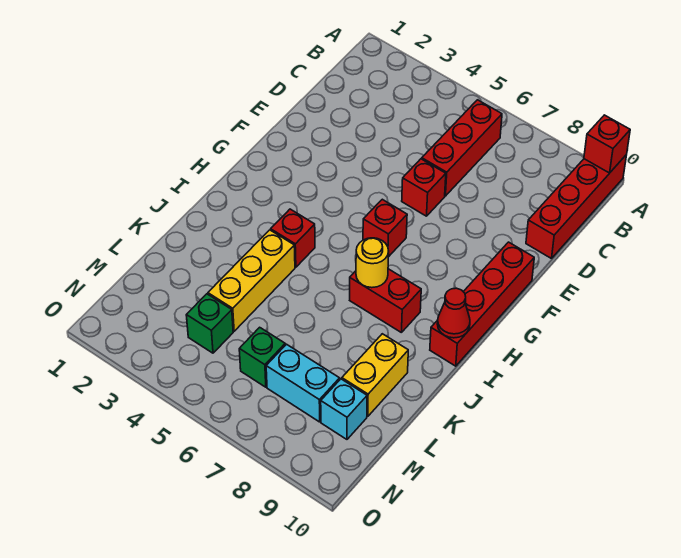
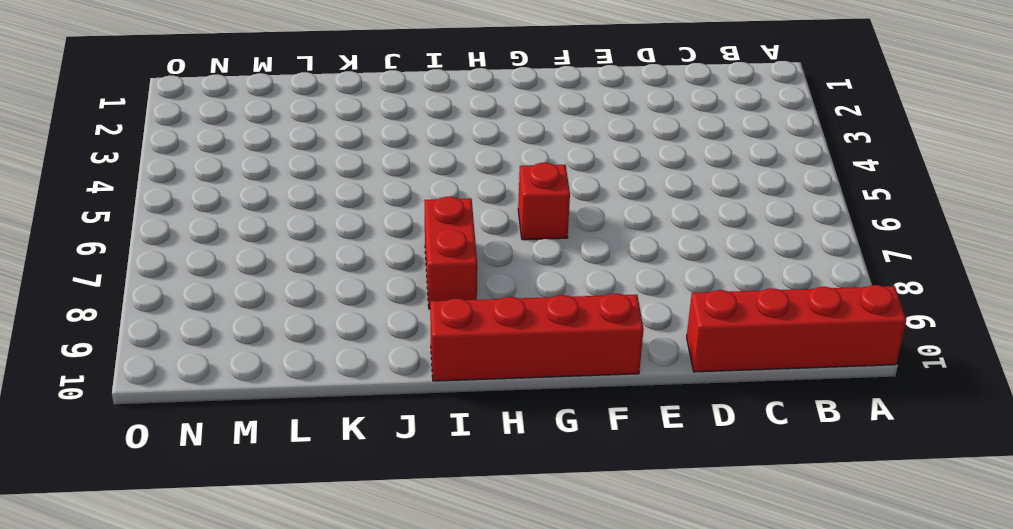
none -> red 1x3 brick [422,100,502,196]
none -> red 1x1 brick [402,159,446,216]
none -> red 1x1 brick [271,209,315,267]

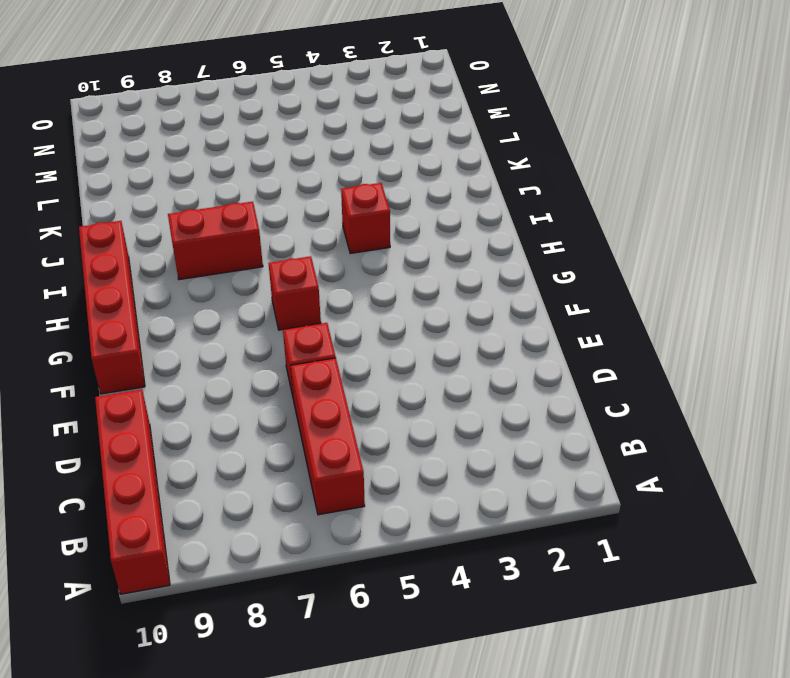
none -> yellow 1x3 brick [208,230,295,331]
none -> yellow 1x2 brick [342,334,408,416]
none -> green 1x1 brick [186,294,233,353]

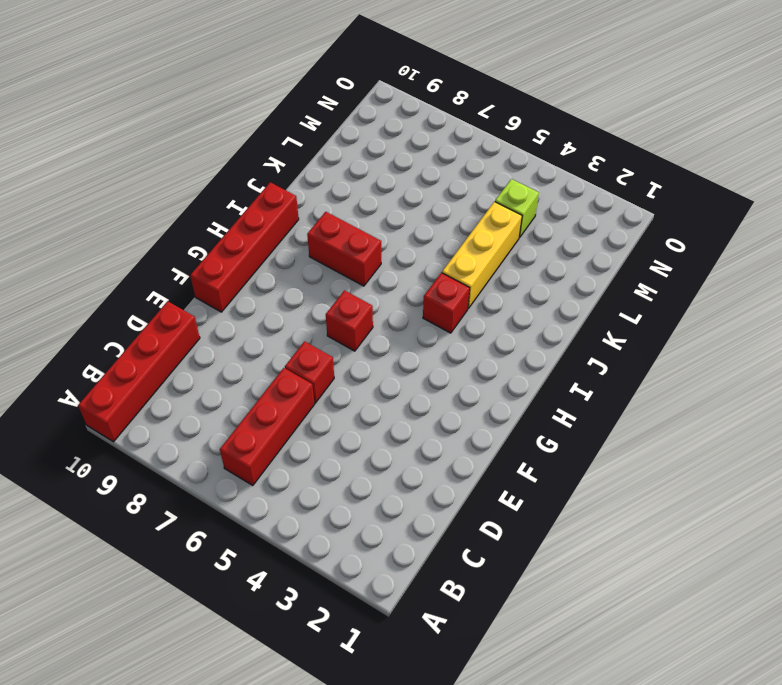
lime 1x1 brick [495,179,539,237] -> green 1x1 brick [186,294,233,353]
none -> yellow 1x2 brick [342,334,408,416]
none -> green 1x1 brick [239,327,285,387]
none -> cyan 1x2 brick [266,344,340,422]

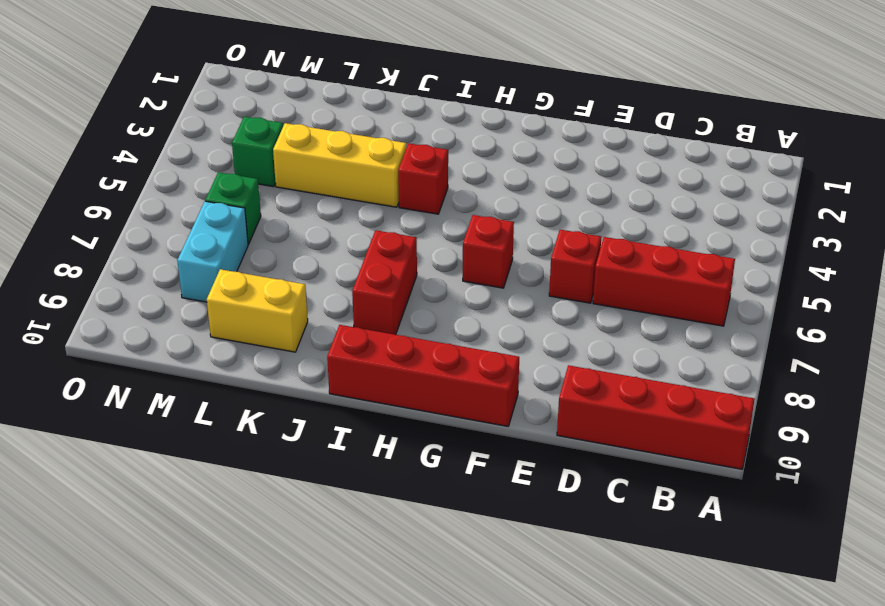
none -> cyan 1x1 brick [321,379,367,439]
none -> red 1x1 brick [584,115,630,173]
none -> yellow 1x1 round brick [356,238,389,288]

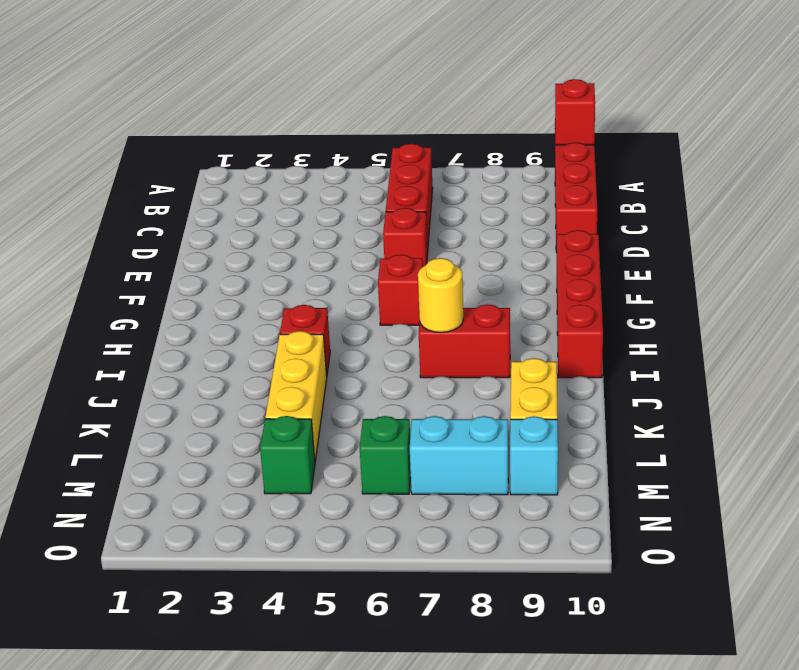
none -> red 1x1 cone [437,288,470,338]

